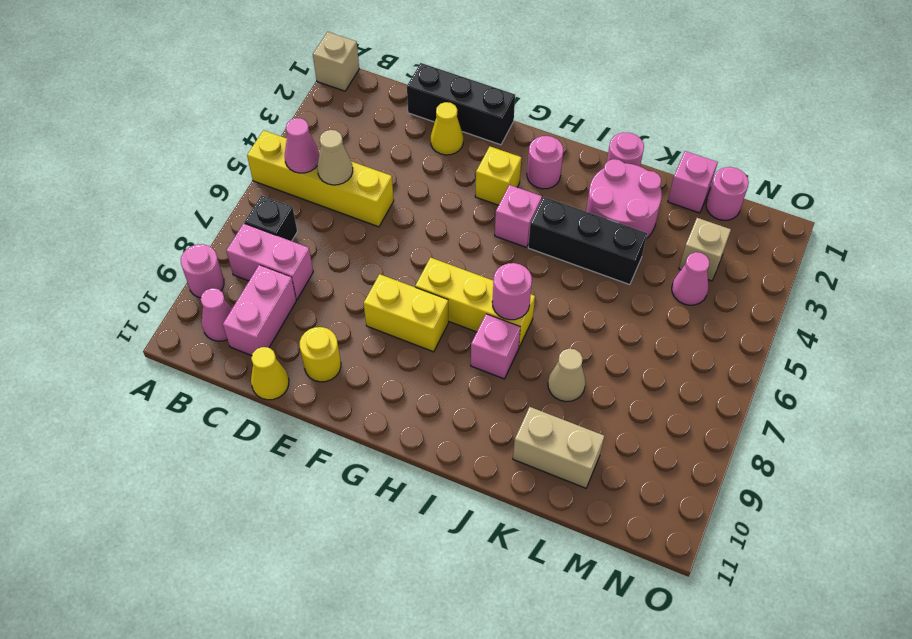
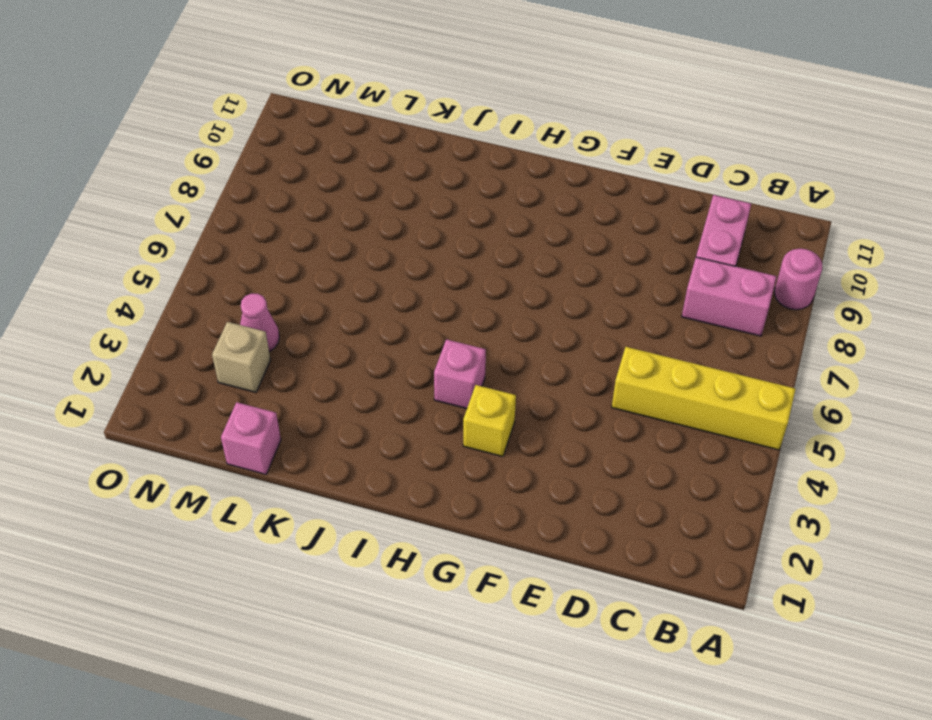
none -> tan 1x1 brick [313,32,359,91]
none -> black 1x1 brick [244,195,297,241]
none -> pink 1x1 cone [201,288,232,341]

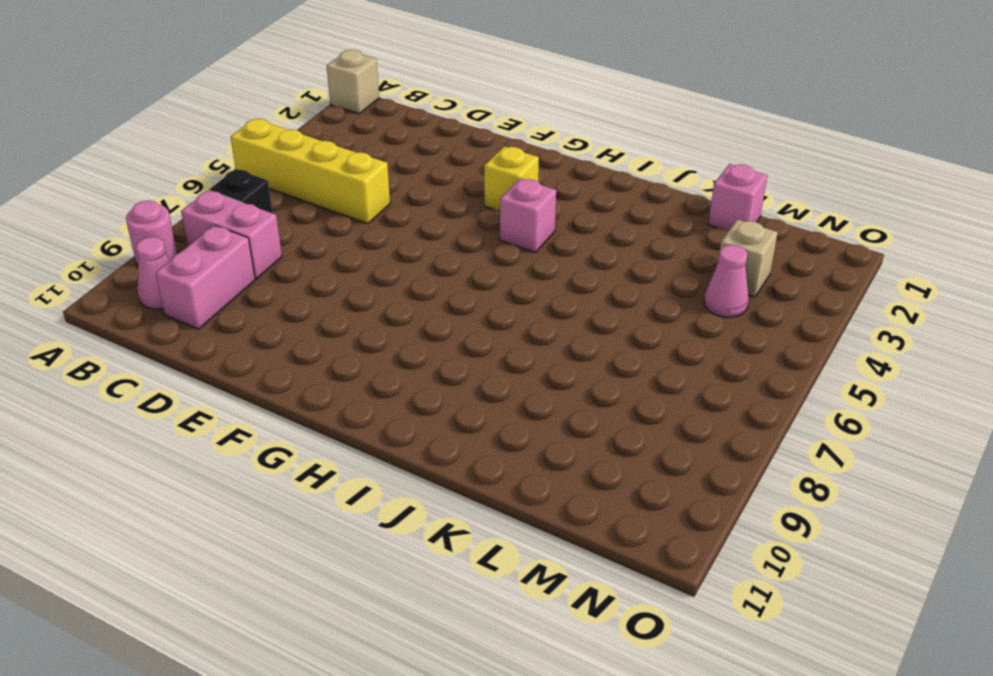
none -> black 1x3 brick [407,63,515,145]
none -> yellow 1x1 cone [251,347,289,400]
none -> yellow 1x1 cone [431,102,463,155]

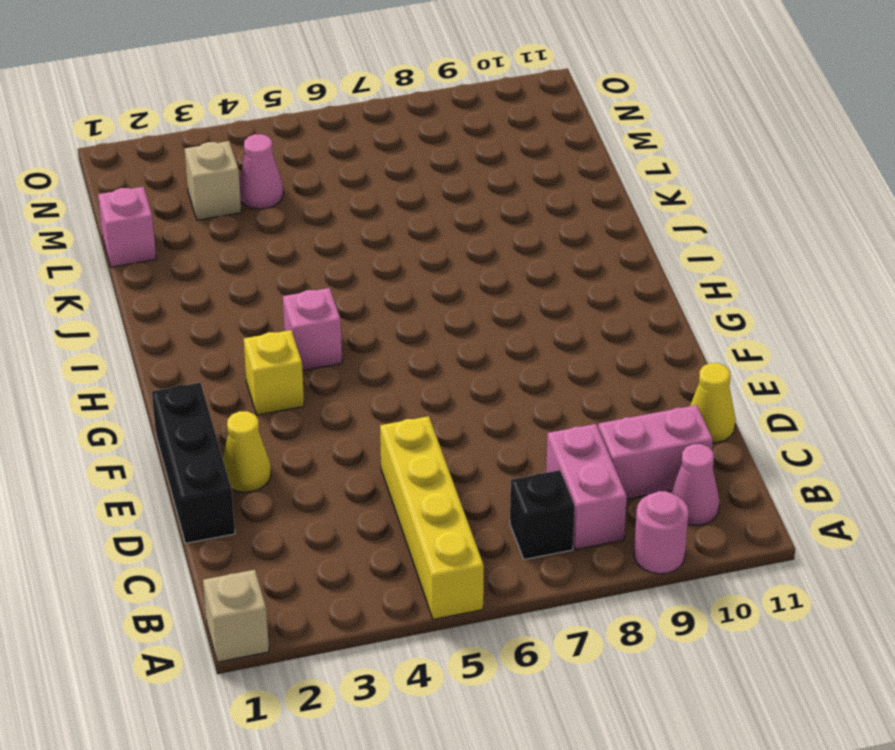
none -> yellow 1x1 round brick [300,327,341,382]
none -> yellow 1x2 brick [364,274,448,352]
none -> yellow 1x3 brick [415,258,535,347]

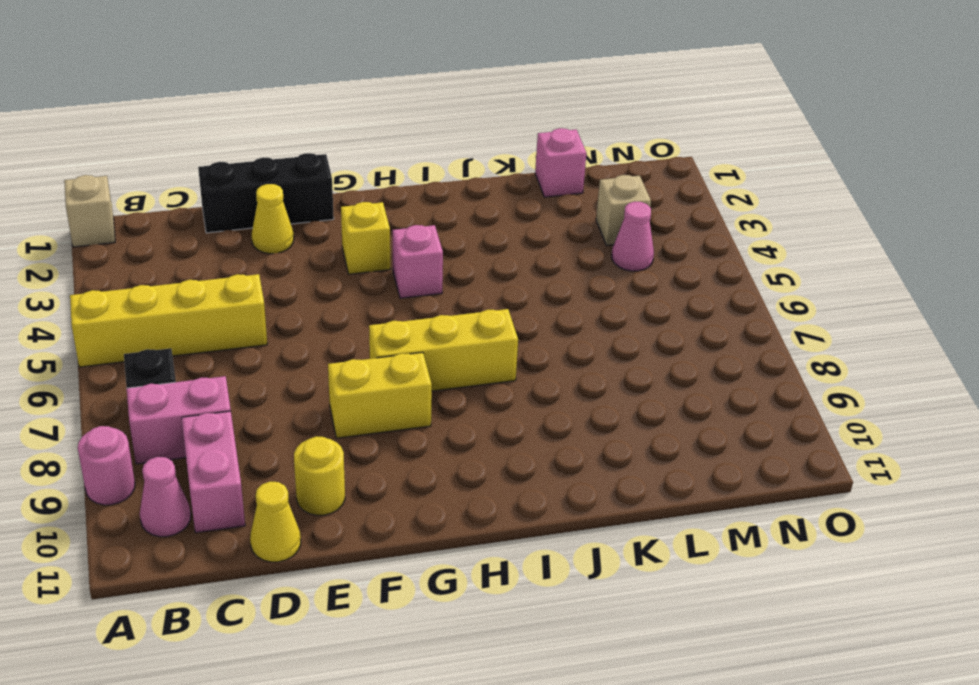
none -> pink 1x1 round brick [527,136,563,189]
none -> black 1x3 brick [528,197,647,285]
none -> pink 1x1 brick [471,314,520,379]

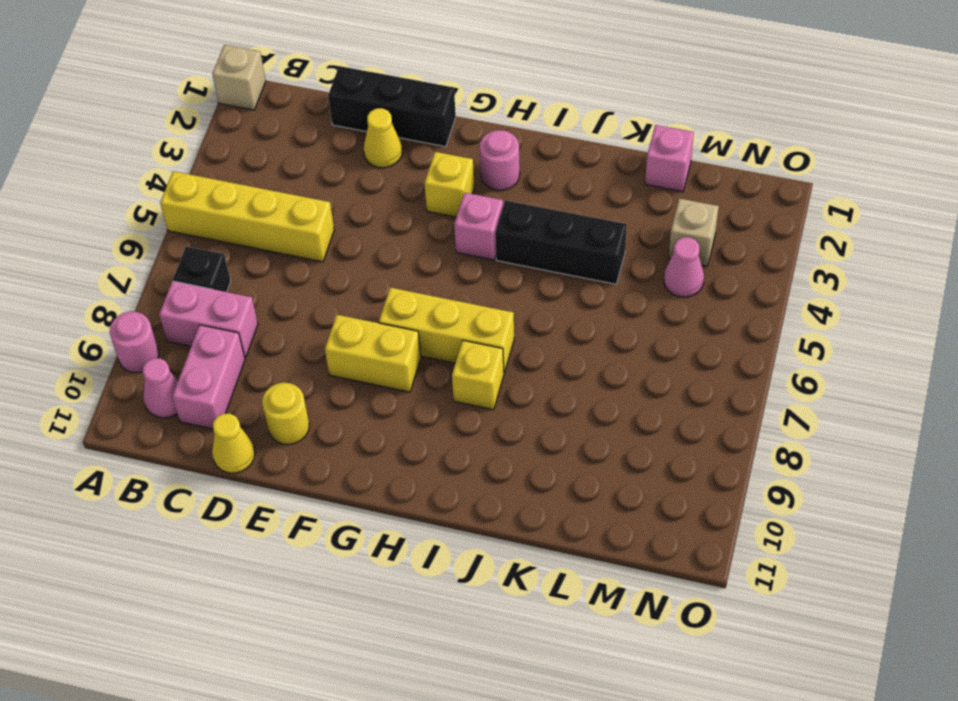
yellow 1x1 brick [452,341,504,410] -> pink 1x1 brick [471,314,520,379]
none -> pink 1x1 round brick [607,133,644,166]
none -> pink 2x2 round brick [586,159,662,239]
none -> tan 1x1 cone [548,349,586,402]

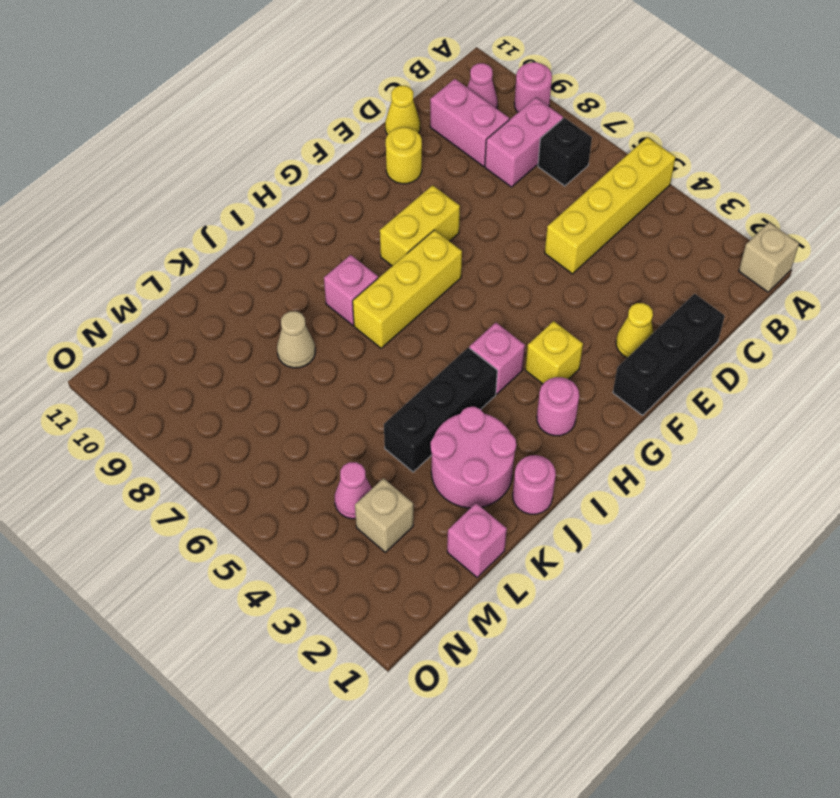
none -> tan 1x2 brick [513,407,604,488]
none -> pink 1x1 round brick [706,167,749,220]
none -> pink 1x1 cone [285,118,319,173]

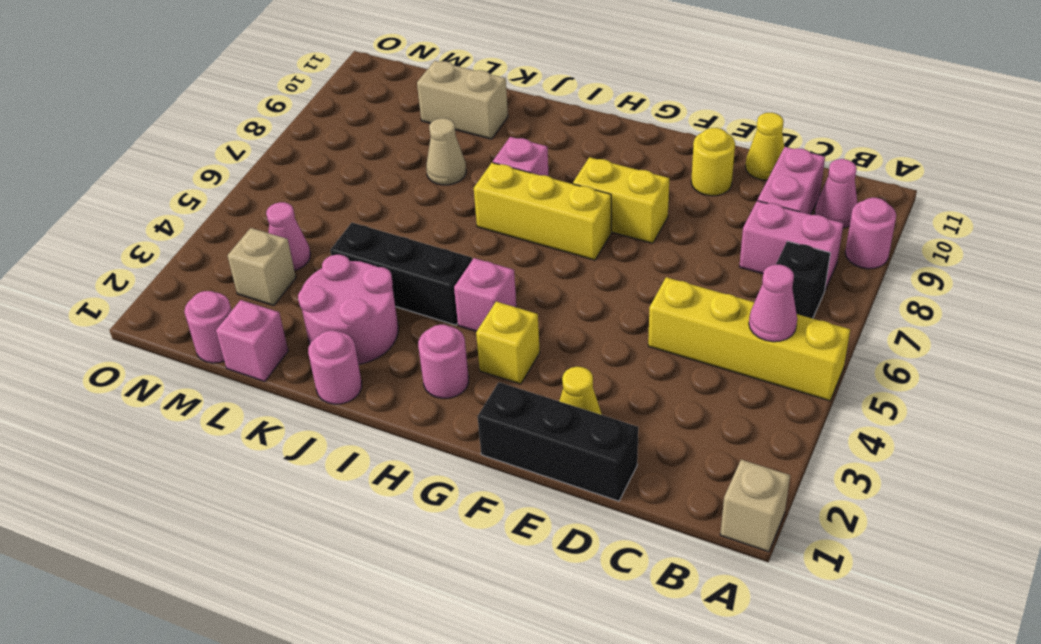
none -> tan 1x1 cone [317,130,353,185]
none -> pink 1x1 round brick [492,263,532,320]

